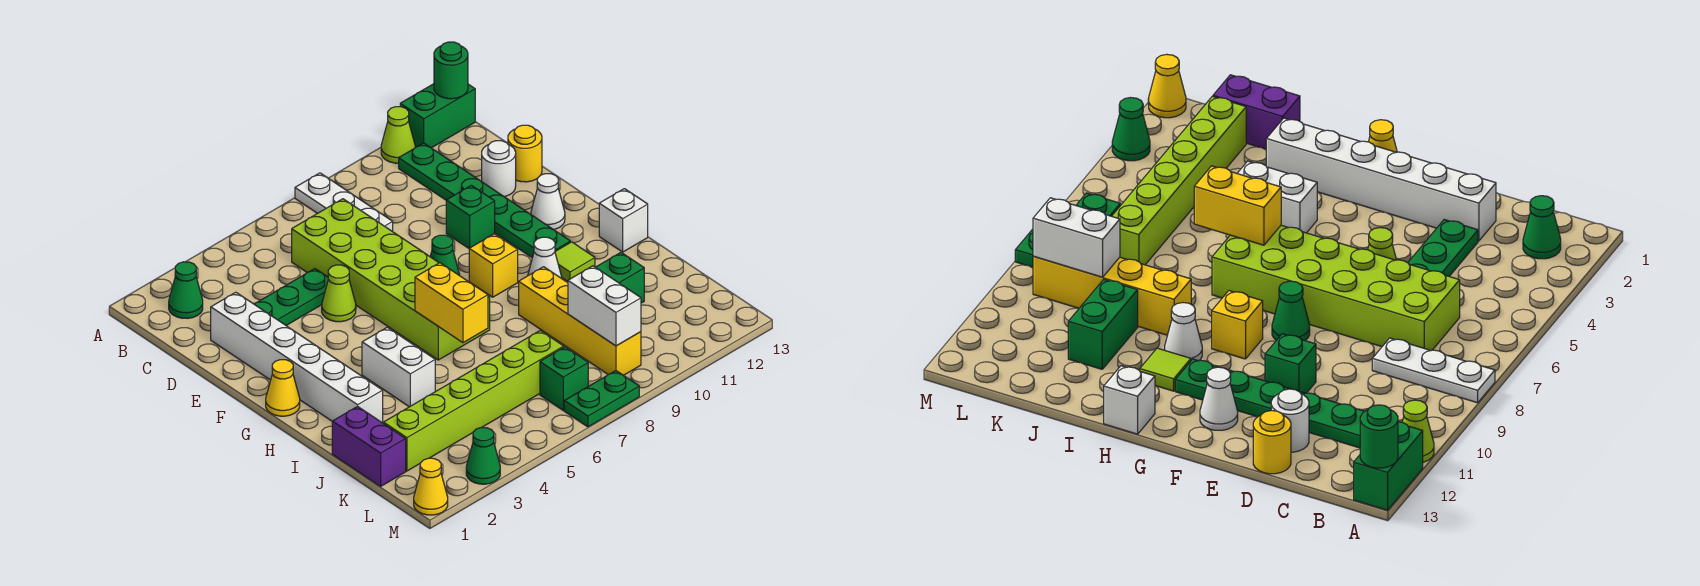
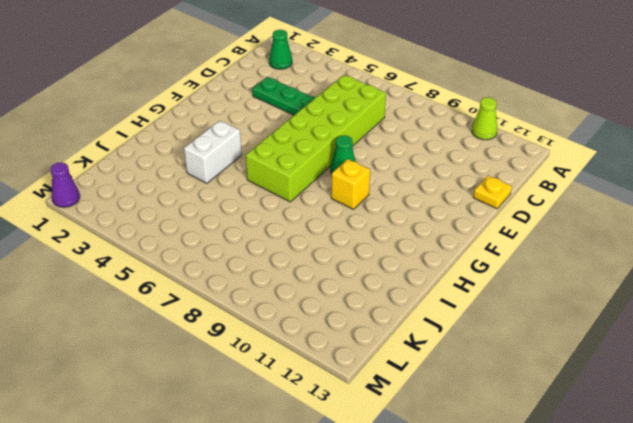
yellow 1x1 plate [473,175,512,209] -> yellow 1x1 round brick [508,125,542,182]
purple 1x1 cone [51,162,80,207] -> yellow 1x1 cone [414,458,448,515]
none -> white 1x3 plate [295,173,393,232]
none -> green 1x2 brick [400,84,475,148]
none -> green 1x6 plate [399,143,570,258]
none -> white 1x6 brick [211,292,383,423]

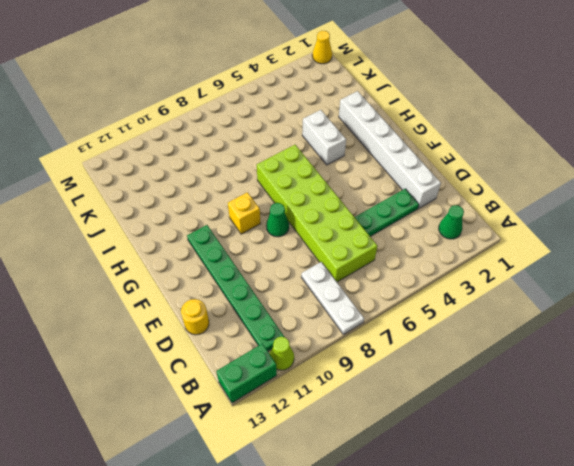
none -> white 1x1 round brick [482,141,516,197]
none -> lime 1x1 cone [322,265,356,322]
none -> green 1x1 brick [446,185,495,248]
none -> white 1x1 cone [531,174,565,230]

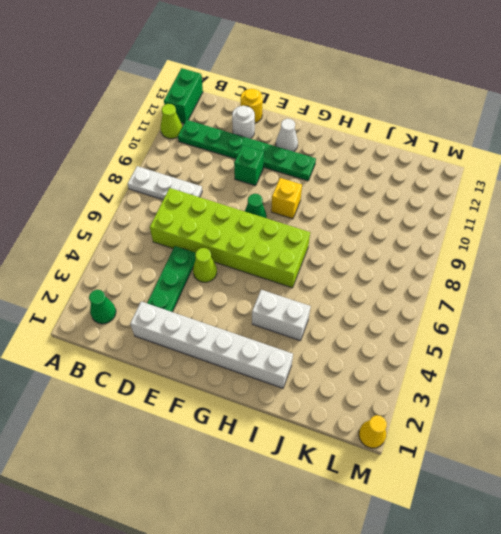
none -> yellow 1x1 cone [266,360,300,416]
none -> white 1x1 cone [528,237,562,278]
none -> lime 1x1 tile [555,242,595,281]
none -> white 1x1 brick [599,189,648,252]

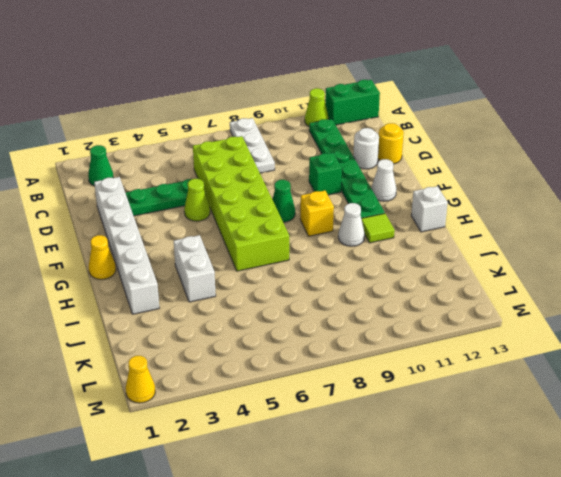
none -> yellow 1x4 brick [519,267,641,375]
none -> purple 1x2 brick [332,406,406,486]
none -> green 1x2 brick [596,253,644,303]
none -> lime 1x6 brick [383,331,564,471]

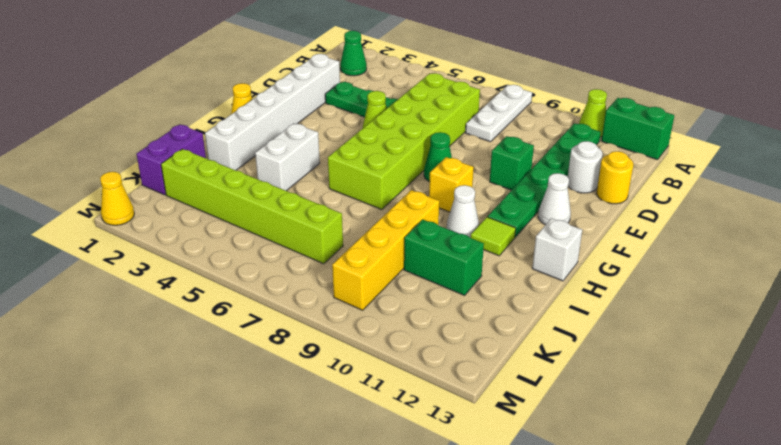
none -> green 1x1 brick [540,347,588,410]
none -> green 1x1 cone [466,428,500,484]
none -> green 1x2 plate [564,371,639,427]
none -> green 1x1 round brick [434,42,468,99]

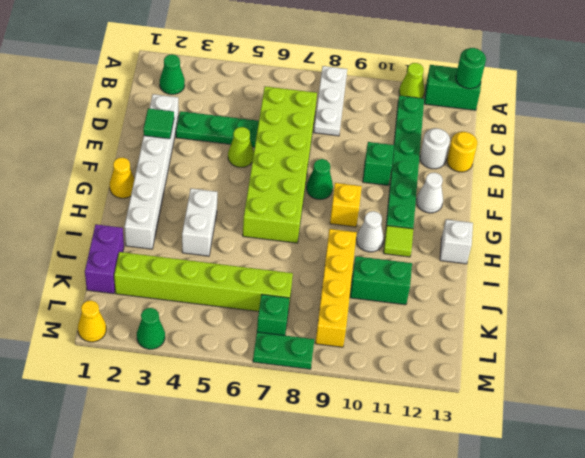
green 1x1 tile [143,108,174,139] -> none
none -> yellow 1x2 brick [415,263,488,343]
none -> white 1x2 brick [568,266,641,346]

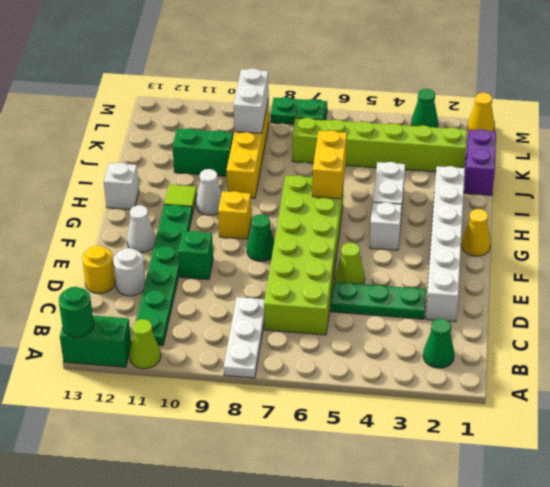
white 1x1 brick [370,202,402,250] -> none

